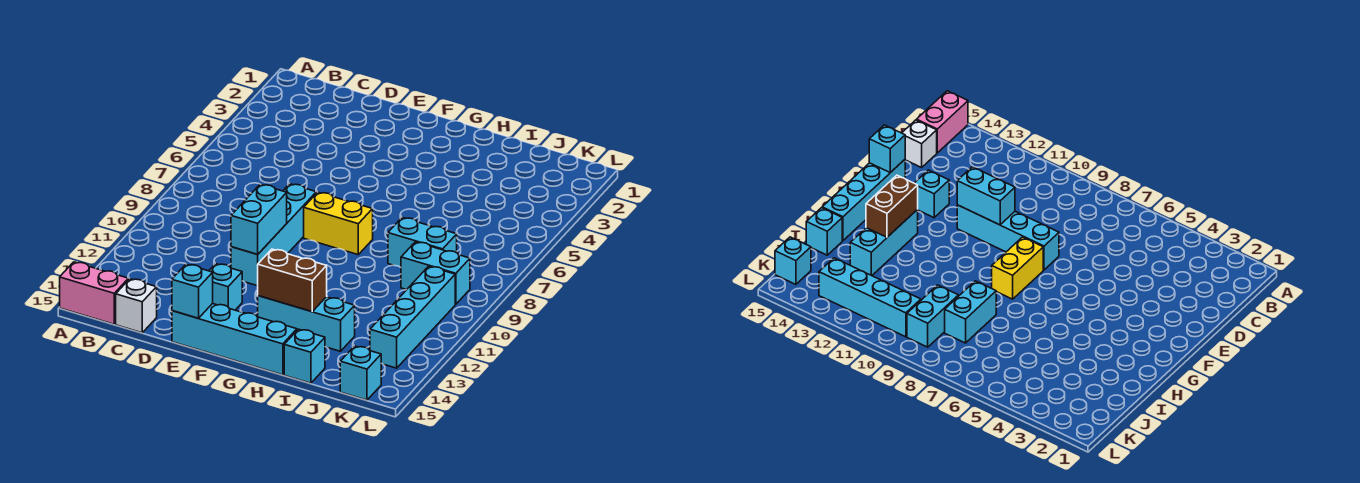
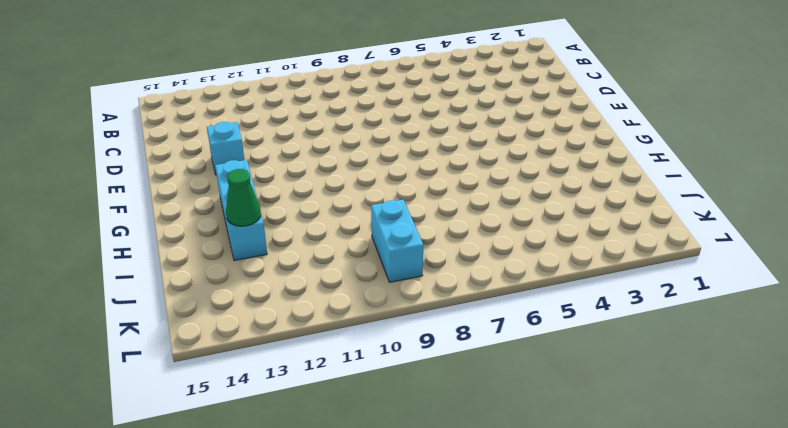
green 1x1 cone [226,169,261,226] -> none
none -> pink 1x2 brick [60,262,128,324]
none -> white 1x1 brick [116,279,157,333]
none -> cyan 1x4 brick [231,184,316,286]

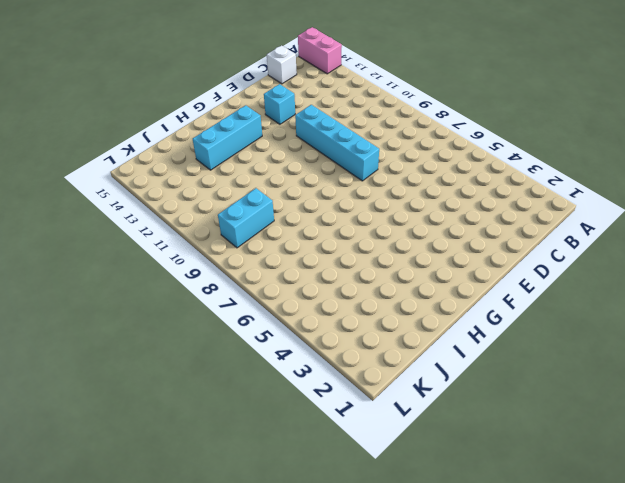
pink 1x2 brick [298,27,342,74] -> pink 1x2 brick turned to [60,262,128,324]
none -> cyan 1x4 brick [172,303,297,375]
none -> yellow 1x2 brick [304,192,373,255]
none -> cyan 1x2 brick [388,218,457,267]

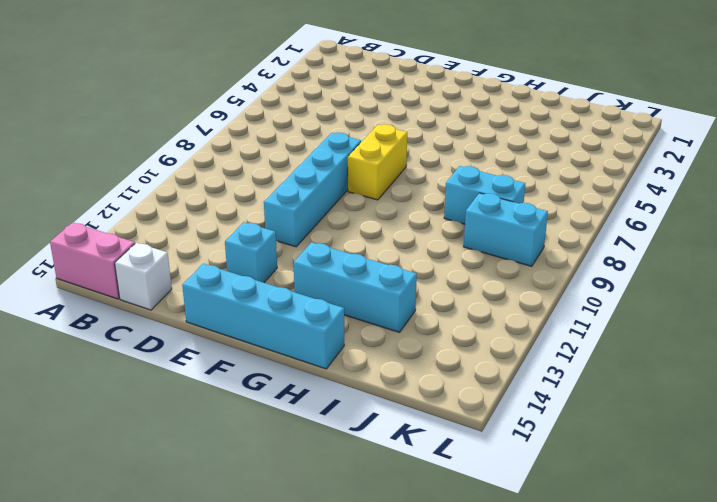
yellow 1x2 brick [348,124,407,200] -> yellow 1x2 brick turned to [304,192,373,255]
none -> cyan 1x1 brick [284,329,325,383]
none -> cyan 1x4 brick [370,266,455,368]
none -> cyan 1x1 brick [340,346,381,400]

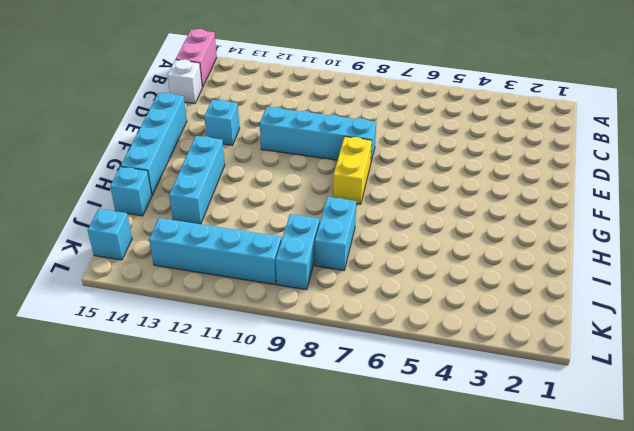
none -> cyan 1x2 brick [231,184,287,254]
none -> cyan 1x1 brick [172,264,213,318]
none -> brown 1x2 brick [258,249,327,312]

